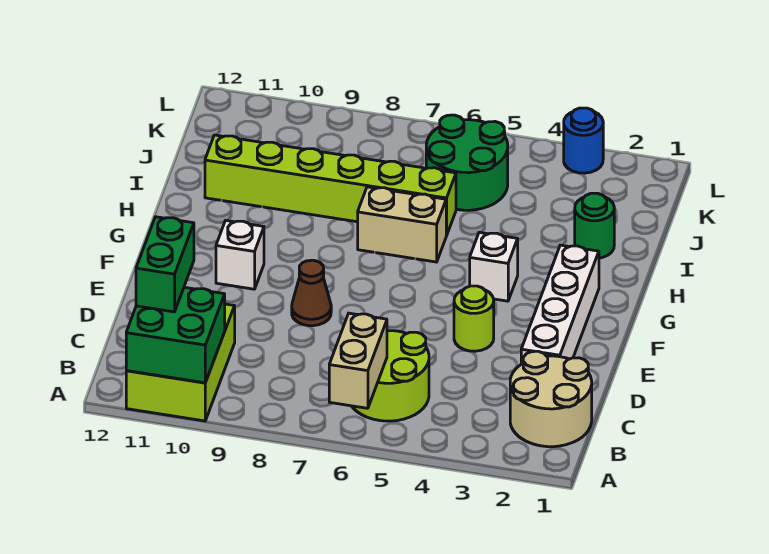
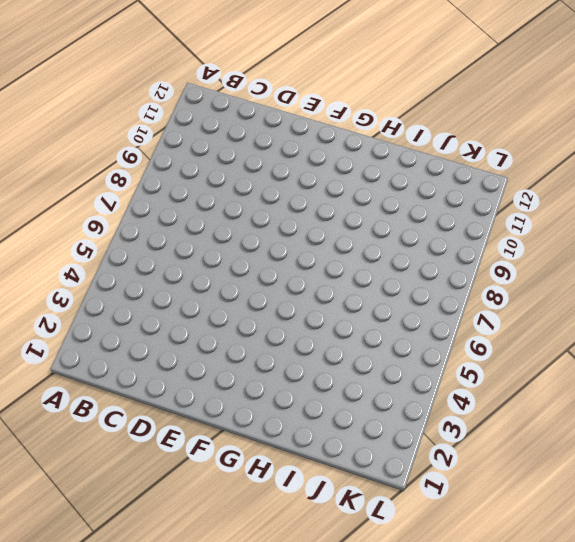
none -> lime 2x3 brick [126,304,235,421]
none -> tan 2x2 round brick [510,351,592,447]
none -> lime 2x2 round brick [352,331,429,421]

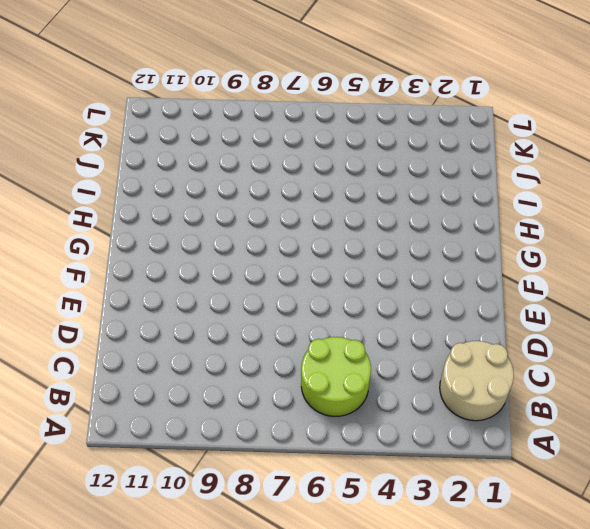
none -> lime 2x3 brick [126,304,235,421]
none -> white 1x4 brick [521,245,599,364]
none -> lime 1x1 round brick [454,286,494,351]

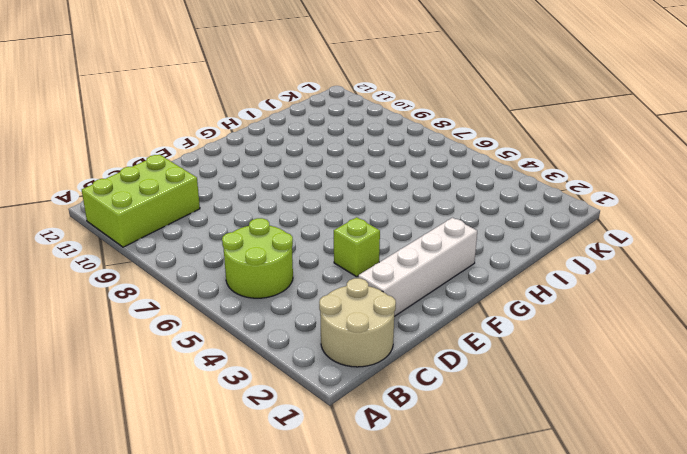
lime 1x1 brick [334,217,380,277] -> lime 1x1 round brick [454,286,494,351]
none -> brown 1x1 cone [292,260,331,326]
none -> white 1x1 brick [216,221,264,289]
none -> white 1x1 brick [470,232,518,301]

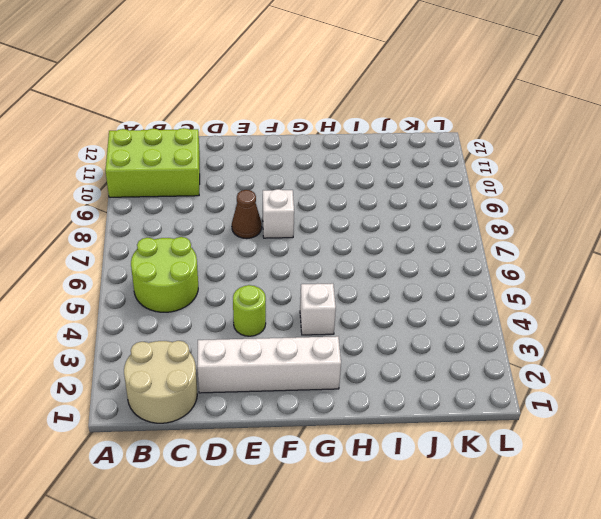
white 1x1 brick [263,189,294,238] -> white 1x1 brick moved to [216,221,264,289]
none -> tan 1x2 brick [358,187,446,262]
none -> green 1x1 round brick [575,193,614,258]
none -> lime 1x6 brick [205,135,456,235]

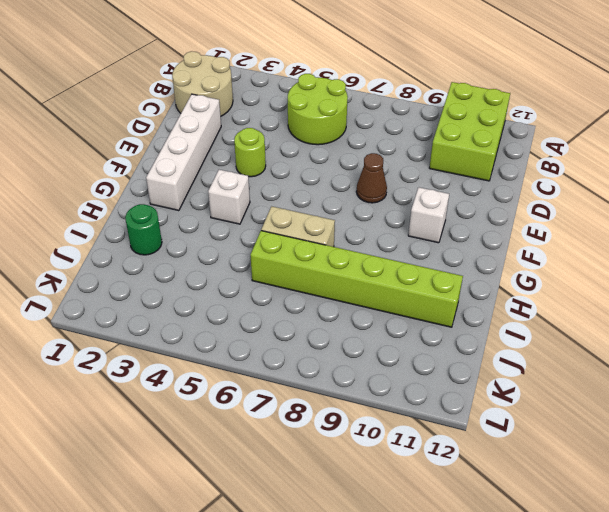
none -> green 2x2 round brick [426,115,508,210]
none -> blue 1x1 round brick [564,108,603,173]
none -> tan 1x2 brick [329,313,387,408]

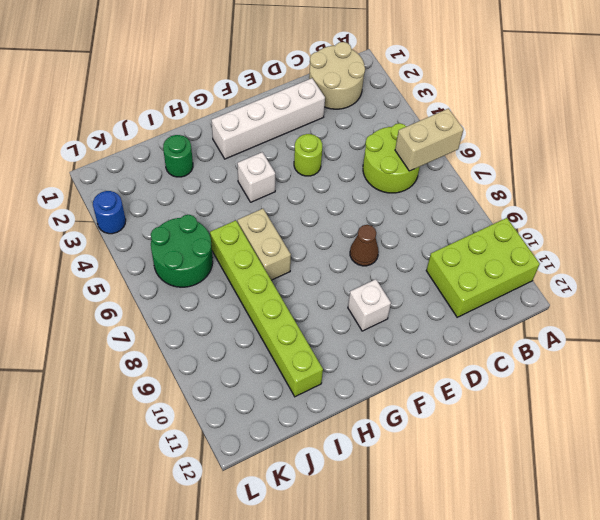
none -> green 2x2 brick [126,287,225,383]
none -> green 1x2 brick [136,217,194,312]

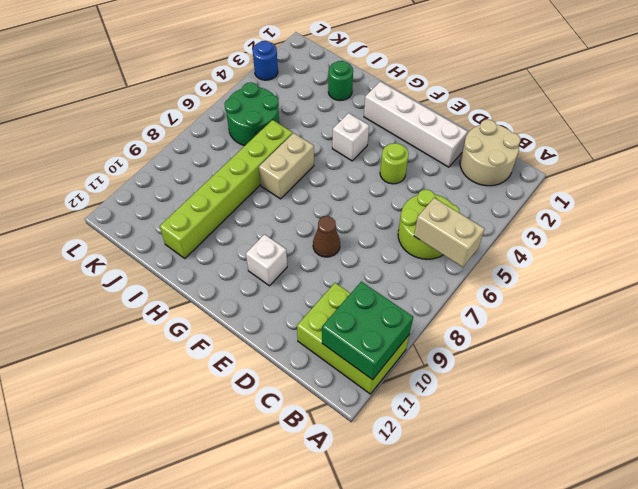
none -> green 1x2 brick [136,217,194,312]

